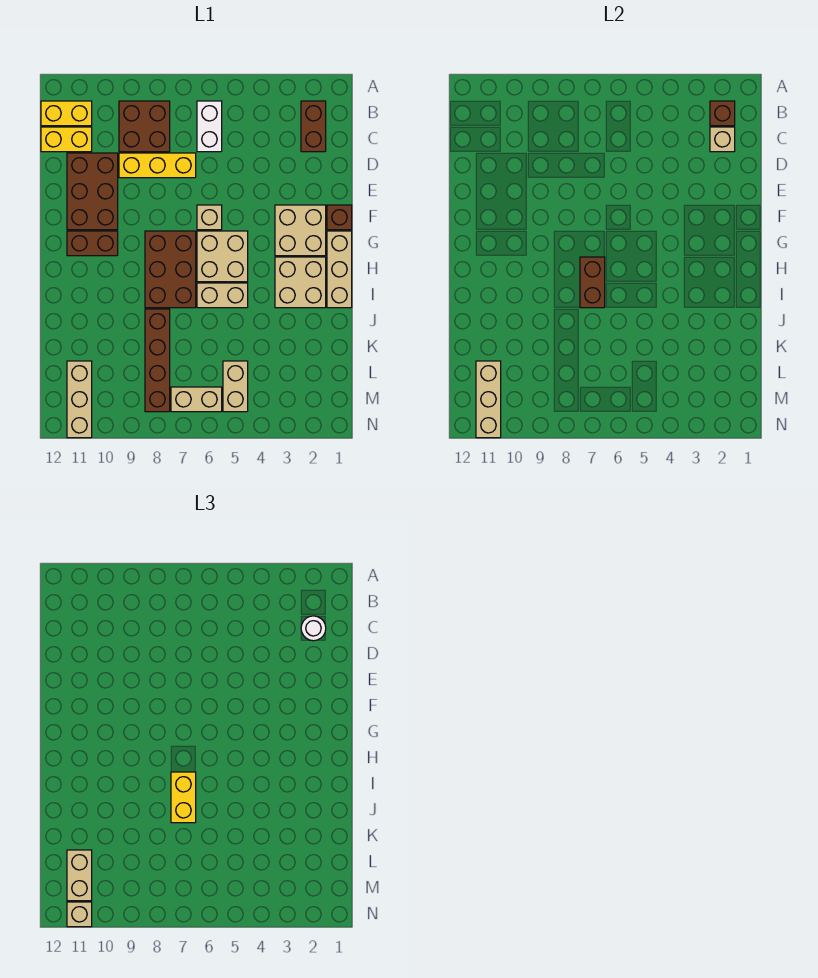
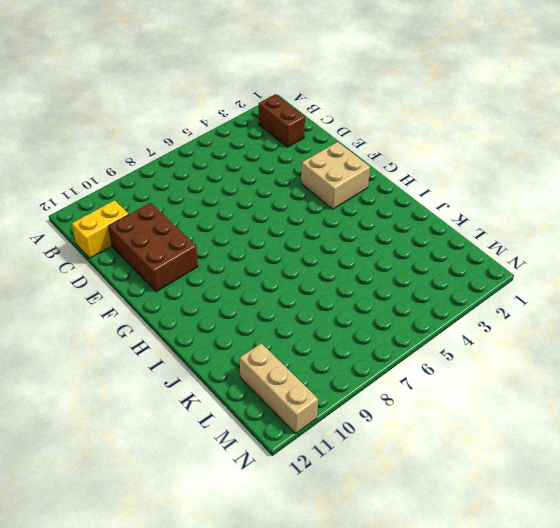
none -> white 1x2 brick [197,101,222,152]
none -> brown 2x2 brick [119,101,170,152]
none -> yellow 1x2 brick [41,101,92,126]

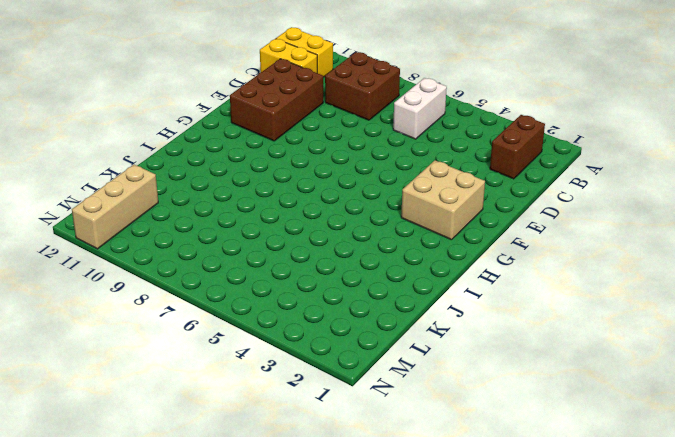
none -> yellow 1x3 brick [119,153,196,178]
none -> brown 1x1 brick [327,205,352,230]
none -> tan 1x1 brick [197,205,222,230]

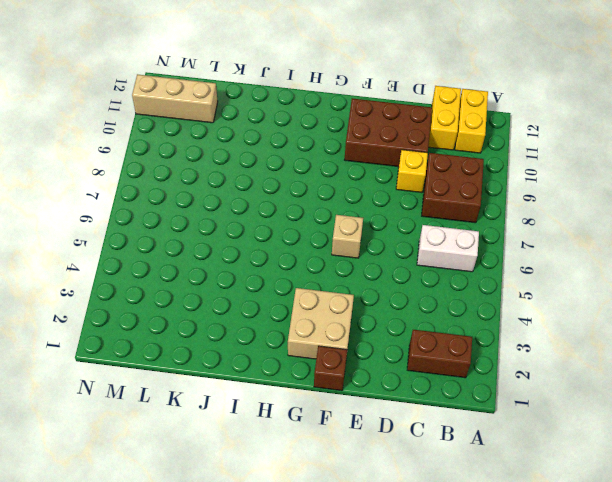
yellow 1x1 brick [396,150,428,193] -> yellow 1x3 brick [119,153,196,178]
none -> tan 1x3 brick [327,231,352,308]
none -> tan 2x2 brick [197,231,248,282]
none -> brown 2x3 brick [145,231,196,308]

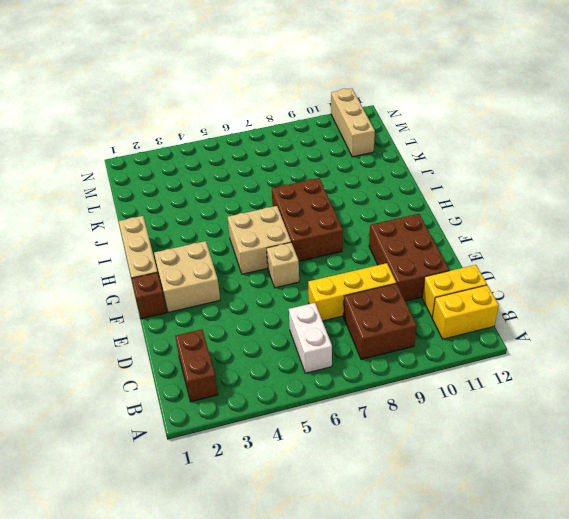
none -> brown 1x2 brick [67,231,118,256]
none -> tan 2x2 brick [275,257,326,308]
none -> tan 1x2 brick [197,283,248,308]

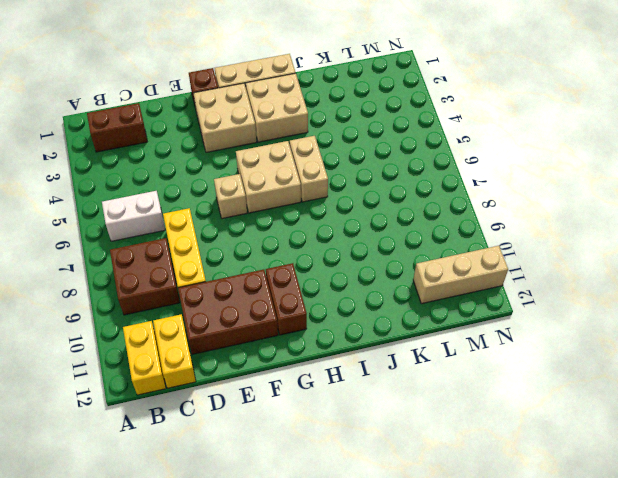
none -> brown 2x3 brick [145,231,196,308]
none -> brown 1x4 brick [145,309,170,412]
none -> tan 1x2 brick [223,361,248,412]

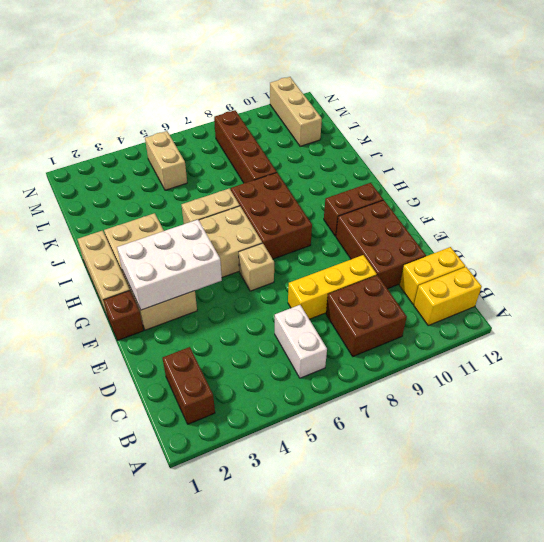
white 2x3 brick [117,220,222,310] -> none
none -> tan 1x2 brick [171,387,222,412]
none -> brown 1x1 brick [710,101,735,126]
none -> tan 1x1 brick [710,127,735,152]

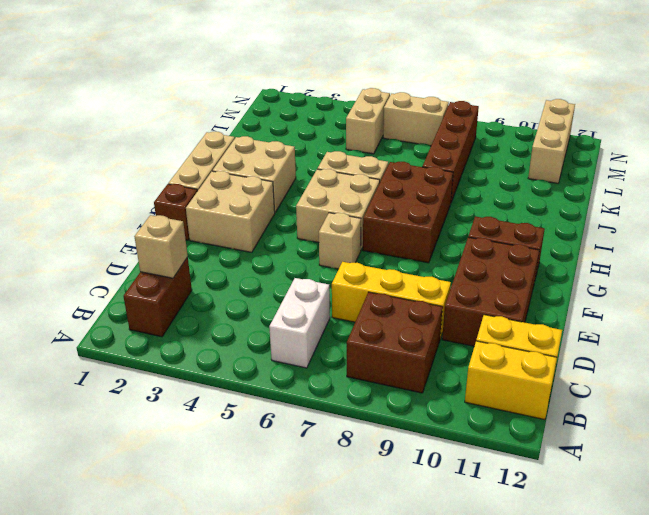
none -> brown 1x1 brick [710,101,735,126]
none -> brown 1x2 brick [580,257,605,308]
none -> tan 1x3 brick [476,361,501,438]

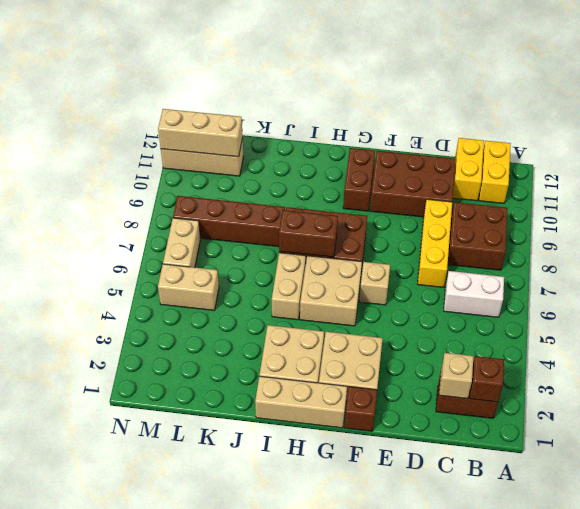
none -> white 1x1 round brick [301,616,326,641]
none -> yellow 1x2 brick [171,772,196,823]
none -> tan 1x2 brick [67,850,92,901]

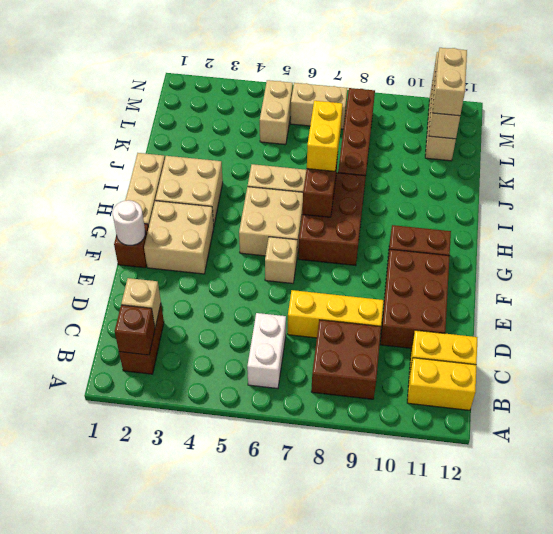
white 1x1 round brick [113,200,145,245] -> white 1x1 round brick moved to [301,616,326,641]
none -> tan 1x1 brick [67,902,92,927]

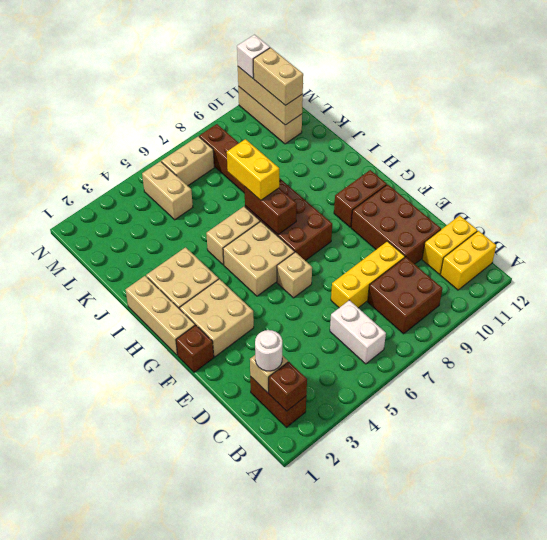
white 1x1 brick [237,35,270,78] -> tan 1x1 brick [67,902,92,927]

